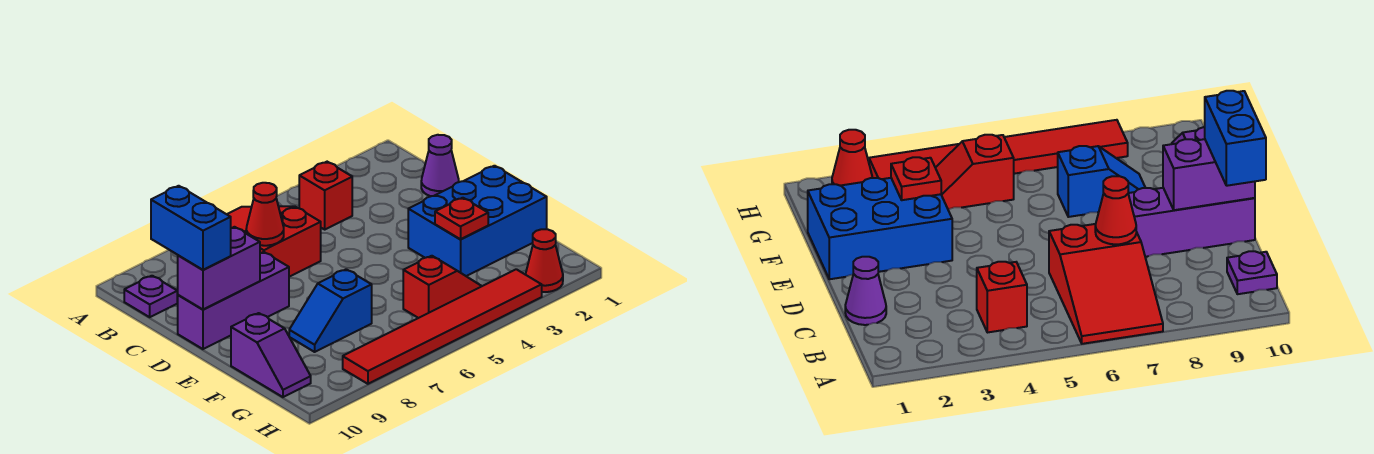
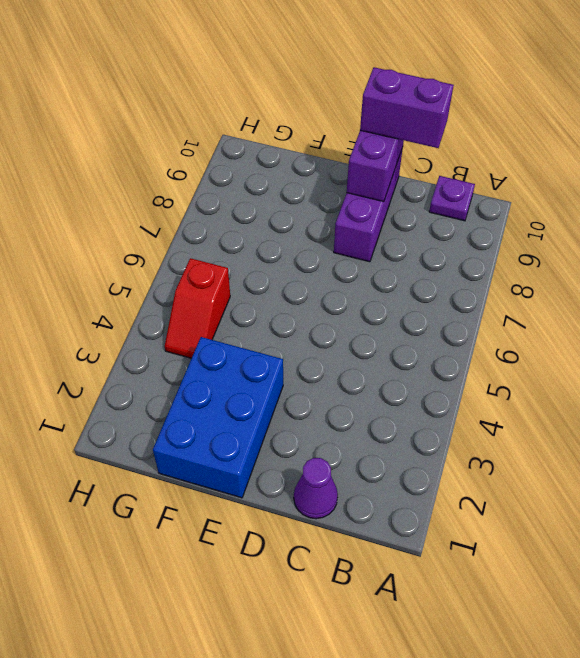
purple 1x2 brick [360,67,454,148] -> blue 1x2 brick [151,186,231,270]
none -> red 2x3 slope [227,206,321,277]
none -> red 1x1 brick [299,162,352,229]
none -> blue 1x2 slope [289,269,372,352]

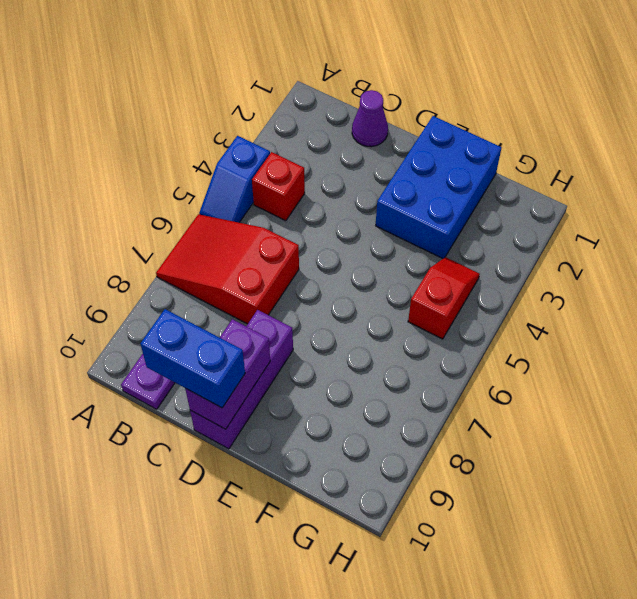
blue 1x2 slope [199,136,270,223] -> blue 1x2 slope moved to [289,269,372,352]
none -> purple 1x2 slope [231,313,311,397]
none -> red 1x1 cone [526,229,563,292]
none -> red 1x6 tile [343,269,542,384]

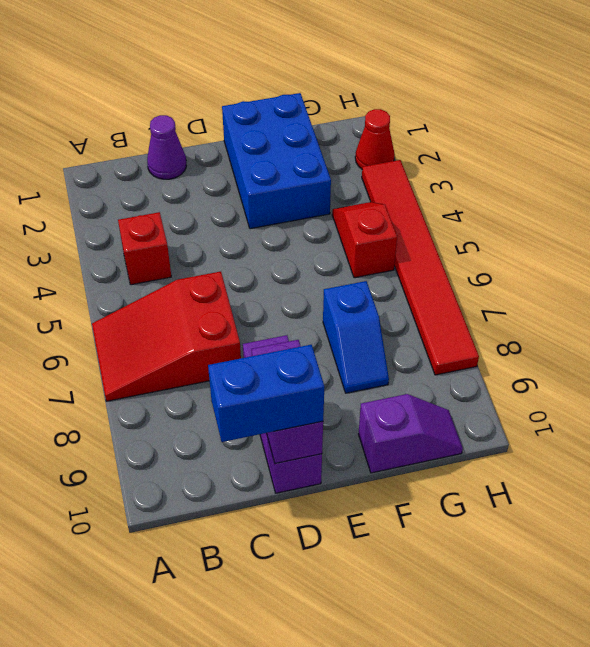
none -> purple 1x1 plate [124,276,178,317]
none -> red 1x1 cone [246,183,284,246]
none -> red 1x1 plate [435,198,488,239]

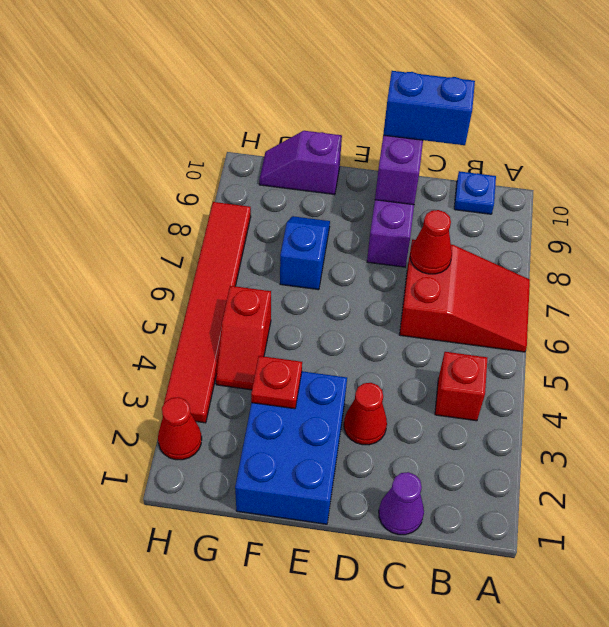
blue 1x1 plate [454,171,496,214] -> purple 1x1 plate [124,276,178,317]
red 1x1 cone [344,383,387,445] -> none

